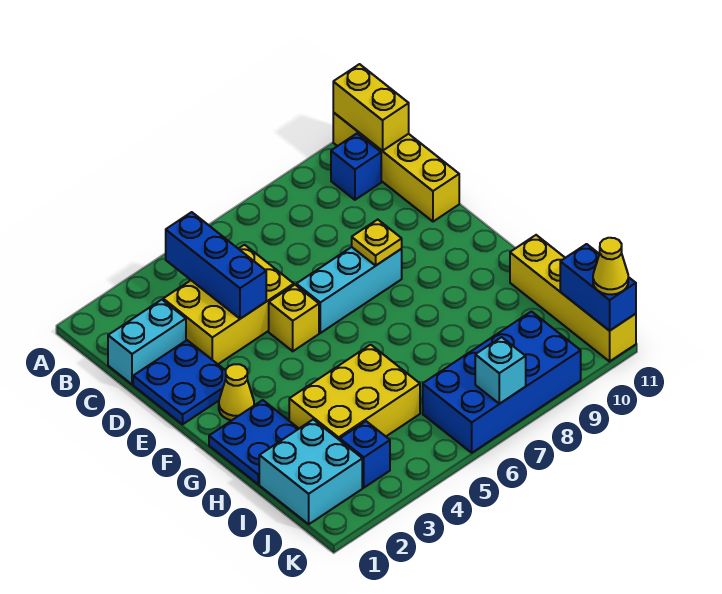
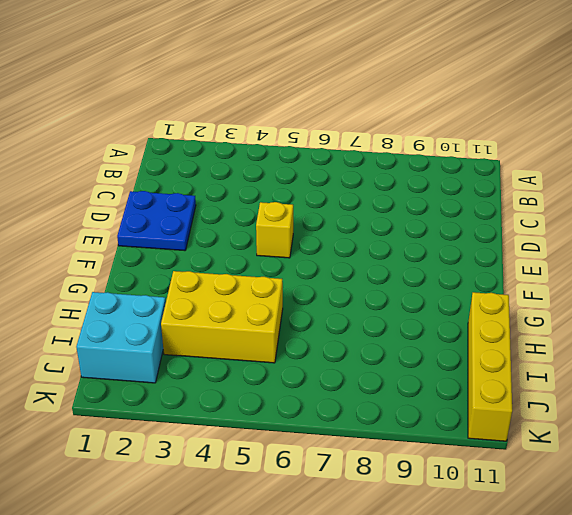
none -> yellow 1x4 brick [333,112,459,222]
none -> blue 1x1 brick [331,133,381,200]
none -> cyan 1x2 brick [108,300,186,384]

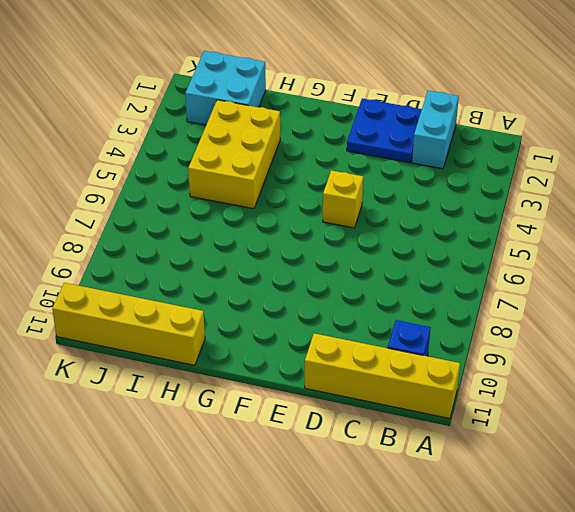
none -> yellow 2x3 brick [163,245,294,364]
none -> cyan 1x3 brick [296,247,402,333]
none -> yellow 1x1 cone [219,364,254,420]

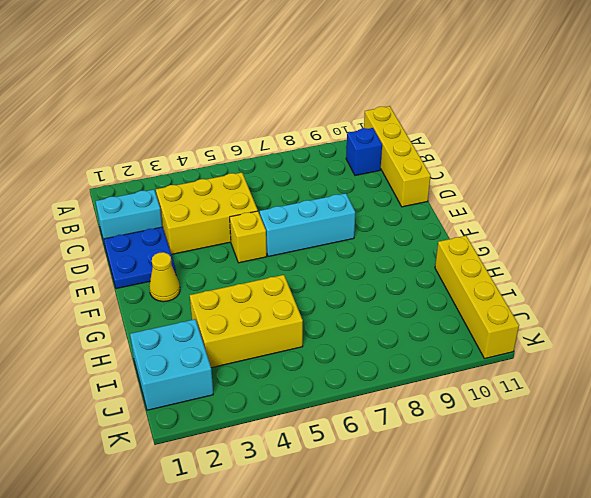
none -> blue 2x2 plate [209,400,299,484]
none -> blue 1x1 brick [340,421,390,488]
none -> blue 2x4 brick [423,311,581,453]

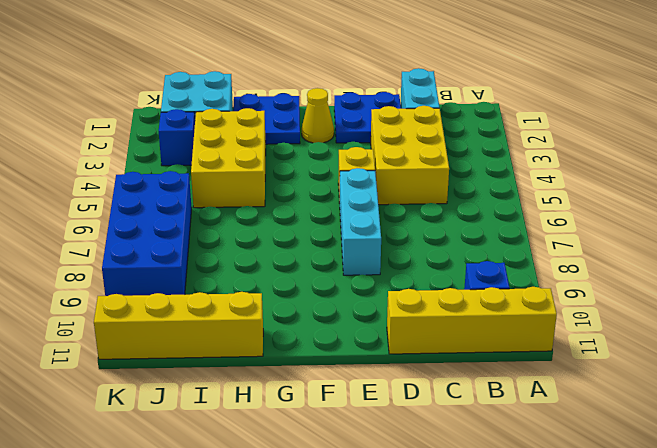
none -> yellow 1x2 brick [333,64,409,151]
none -> blue 1x3 brick [166,212,266,319]
none -> yellow 1x1 plate [352,220,402,265]

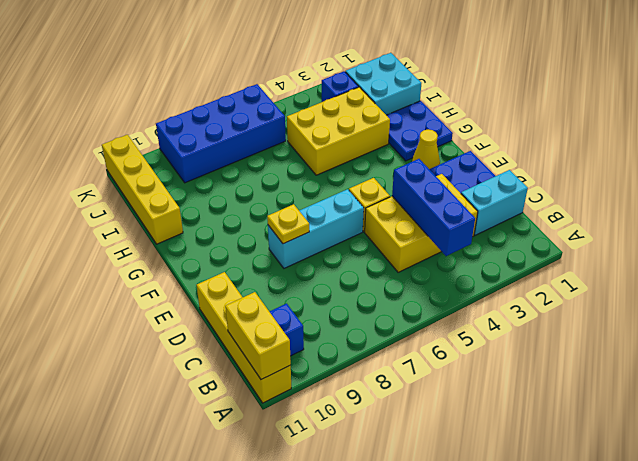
none -> blue 1x2 brick [560,244,636,331]
none -> cyan 1x1 brick [475,337,526,404]
none -> yellow 1x1 cone [593,238,628,295]

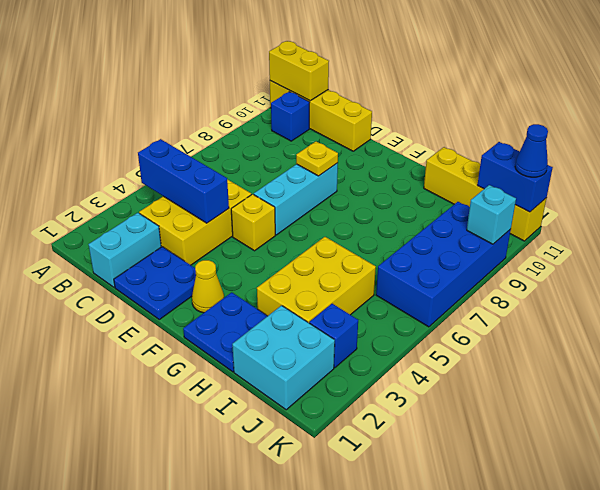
cyan 1x1 brick [467,185,516,244] -> cyan 1x1 brick moved to [475,337,526,404]
blue 1x1 cone [515,124,548,177] -> yellow 1x1 cone [593,238,628,295]

